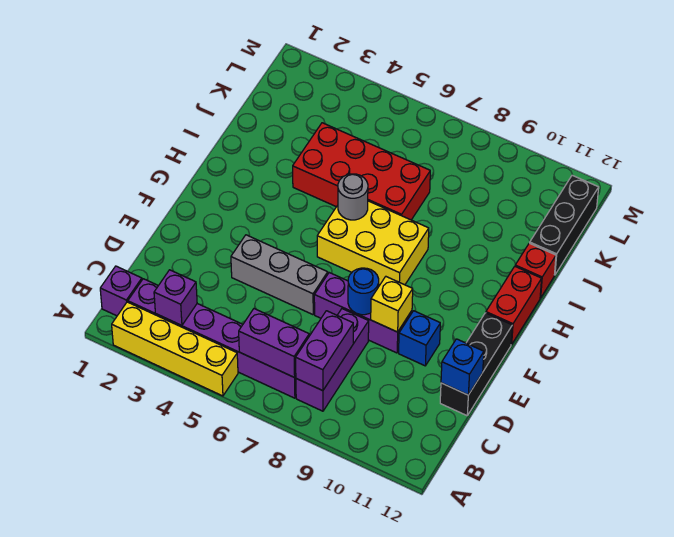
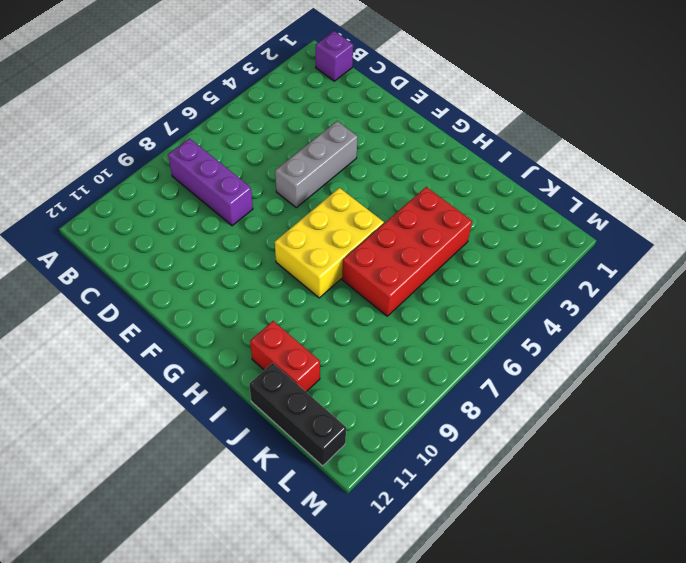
red 1x2 brick [250,321,320,392] -> red 1x2 brick moved to [486,267,542,344]
none -> yellow 1x4 brick [112,302,238,396]
none -> purple 1x6 brick [128,279,296,398]
none -> black 1x3 brick [440,313,512,416]

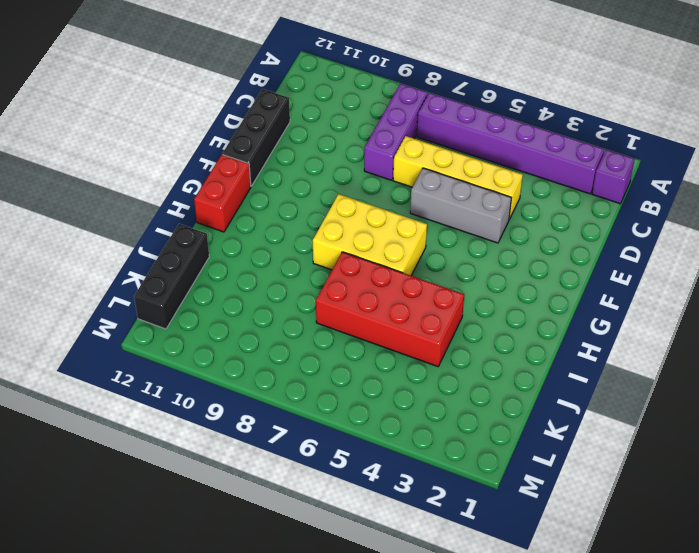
yellow 1x4 brick [393,136,523,219] -> yellow 1x4 brick moved to [112,302,238,396]
none -> purple 1x3 brick [314,273,412,353]
none -> blue 1x1 brick [399,311,440,366]
none -> red 1x1 brick [515,243,556,298]

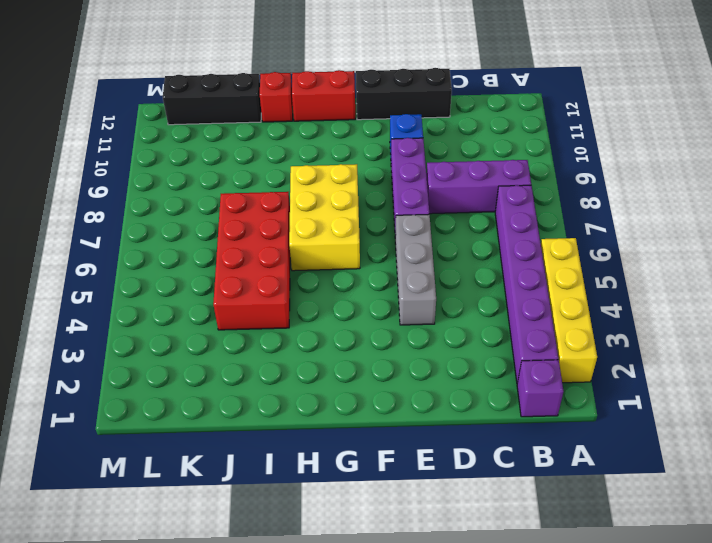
none -> purple 1x1 brick [154,270,197,326]
none -> purple 1x2 brick [239,309,309,378]
none -> purple 1x2 brick [296,311,353,391]

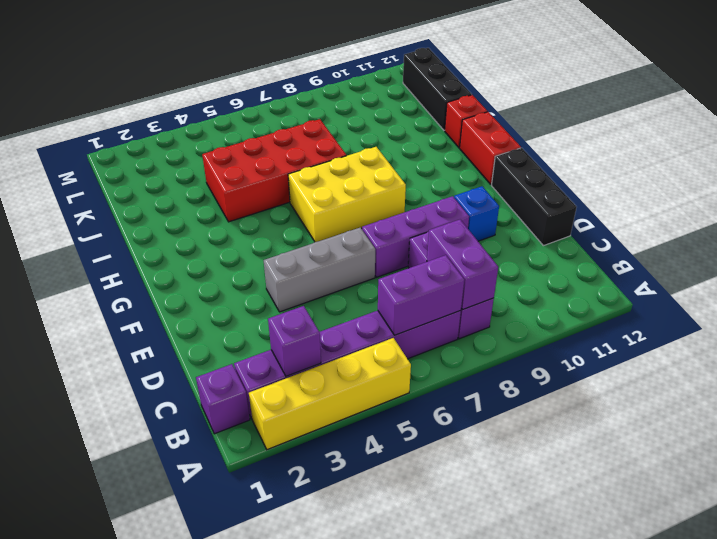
none -> blue 1x1 brick [441,339,484,395]
none -> blue 1x1 round brick [348,268,379,315]
none -> yellow 1x1 brick [371,277,413,332]

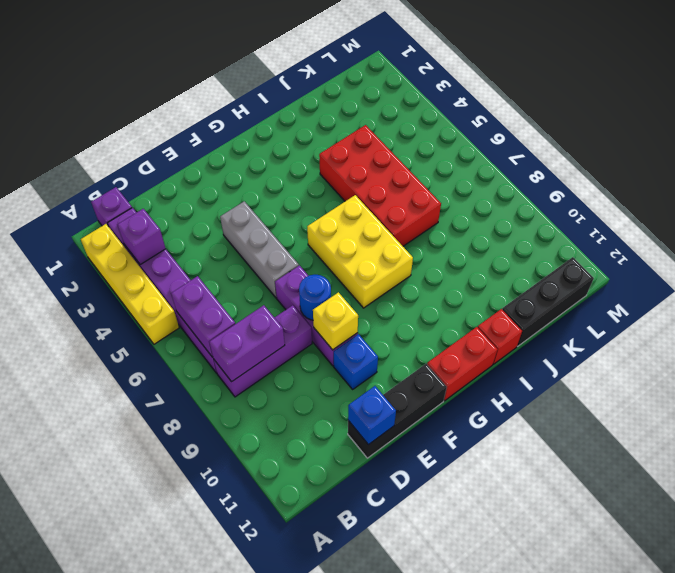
none -> grey 1x1 round brick [338,174,368,220]

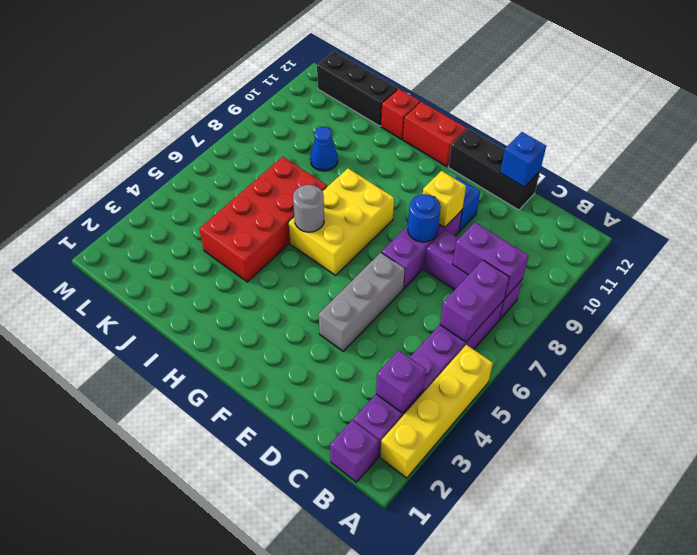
blue 1x1 cone [310,127,338,171] -> none

